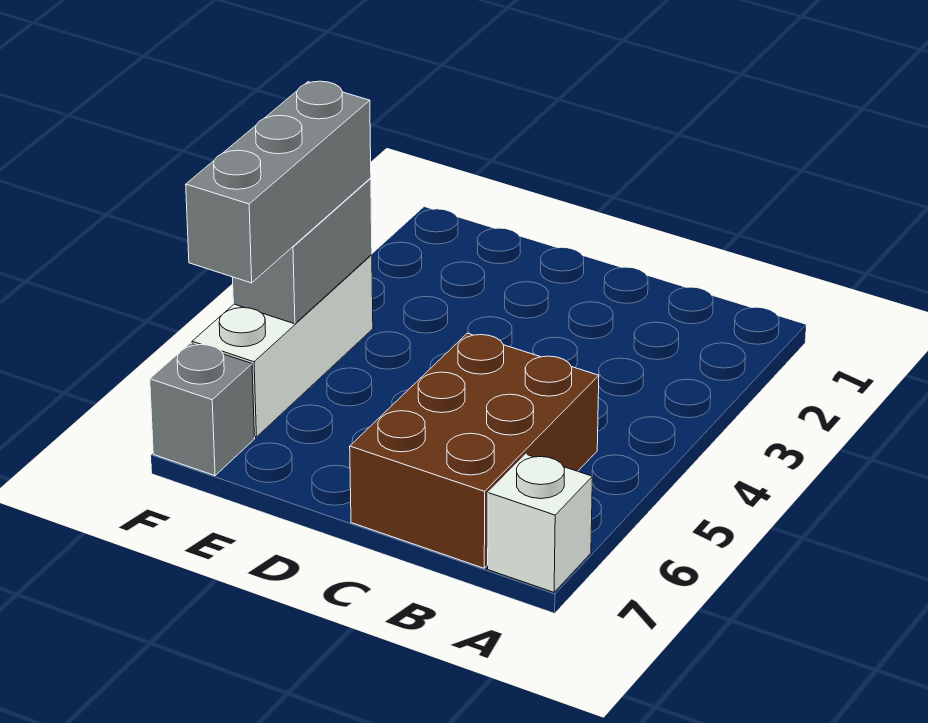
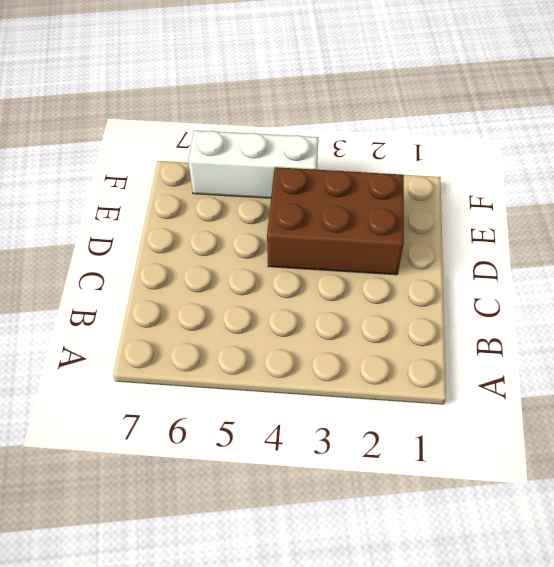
brown 2x3 brick [267,167,404,275] -> brown 2x3 brick moved to [350,333,599,568]
none -> white 1x1 brick [488,454,592,592]
none -> grey 1x1 brick [150,343,255,476]

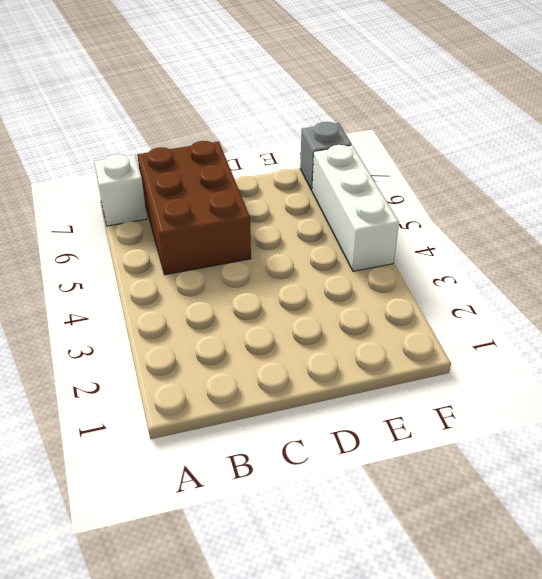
none -> grey 1x2 brick [232,178,372,324]
none -> grey 1x3 brick [186,81,371,283]

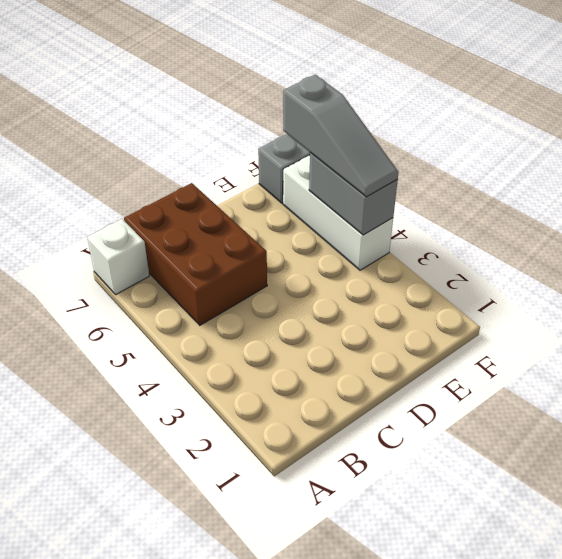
grey 1x3 slope [283,75,399,197] -> grey 1x3 brick [186,81,371,283]

